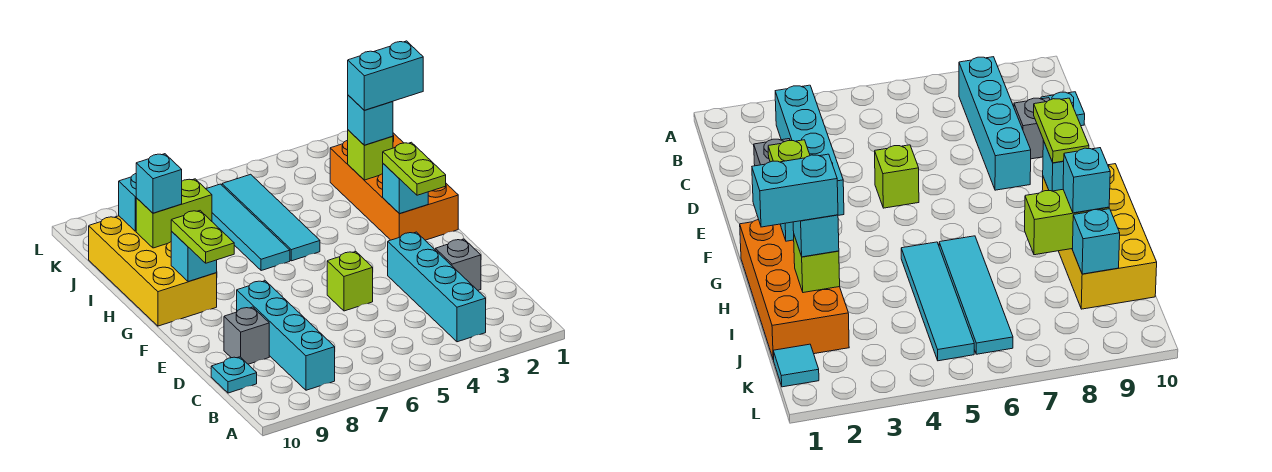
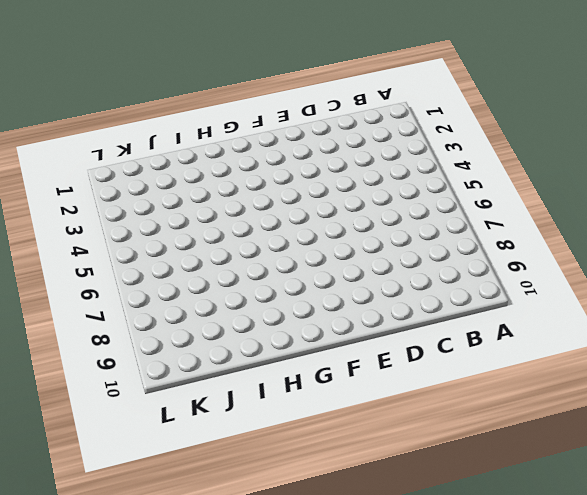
none -> cyan 1x4 brick [388,232,486,342]
none -> cyan 1x4 brick [237,281,335,390]
none -> cyan 1x1 plate [211,357,257,393]

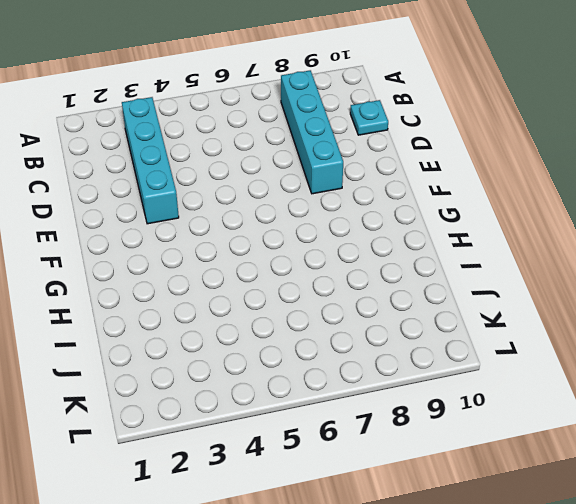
none -> grey 1x1 brick [435,239,481,290]
none -> grey 1x1 brick [224,307,269,364]
none -> lime 1x1 brick [327,252,373,311]

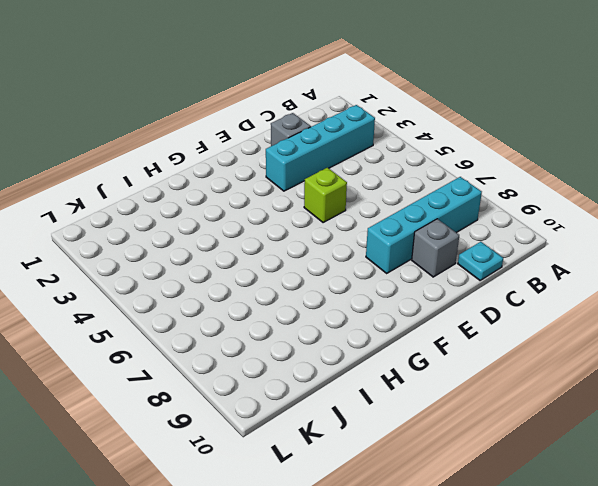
none -> orange 2x4 brick [330,133,458,240]
none -> yellow 2x4 brick [89,216,217,326]
none -> cyan 1x4 tile [222,174,320,261]

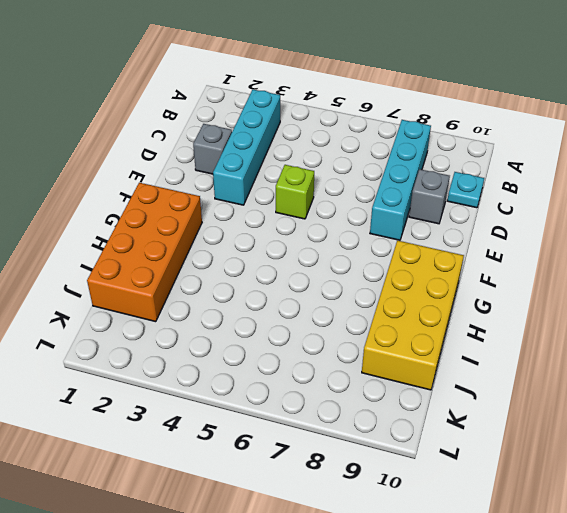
none -> cyan 1x4 tile [222,174,320,261]
none -> cyan 1x4 tile [206,184,290,271]
none -> cyan 1x1 tile [773,344,819,387]

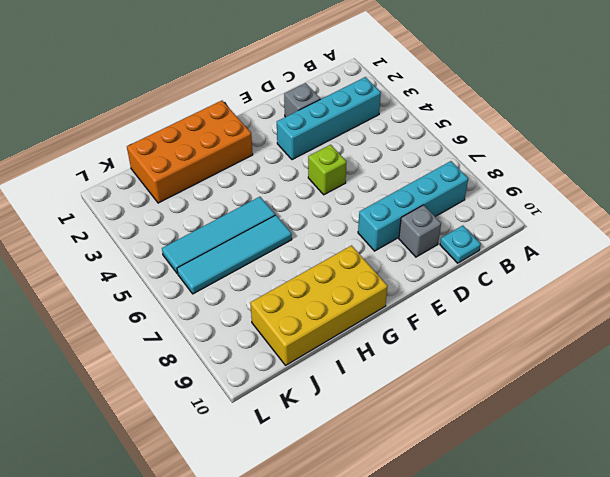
none -> cyan 1x1 tile [773,344,819,387]
none -> cyan 1x1 brick [383,164,428,214]
none -> cyan 1x1 brick [171,232,217,282]

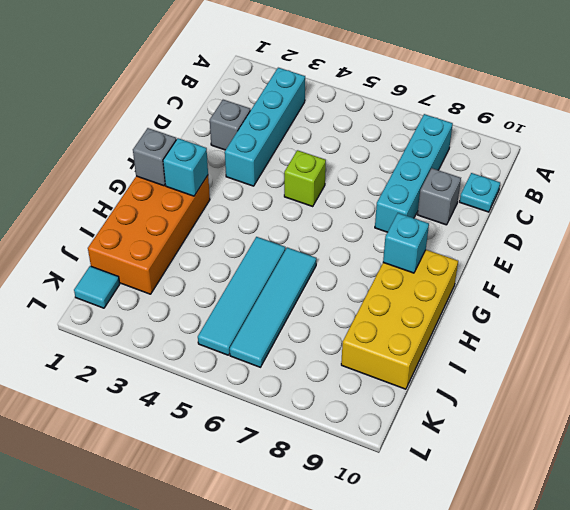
grey 1x1 brick [133,128,176,186] -> none
none -> lime 1x1 brick [348,130,393,180]
none -> lime 1x2 brick [136,179,212,248]
none -> cyan 1x1 brick [119,174,136,231]

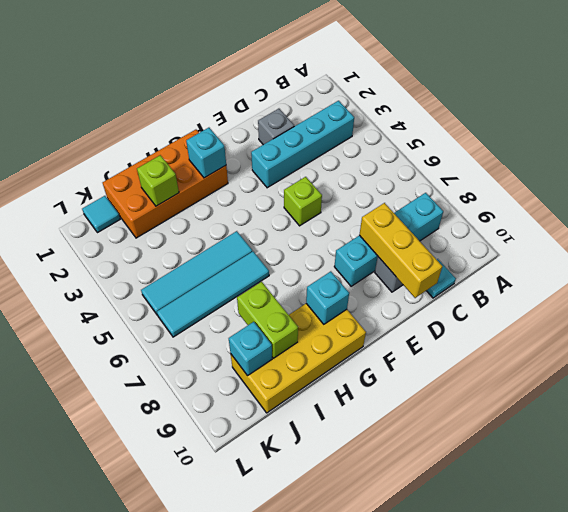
yellow 1x3 brick [359,203,442,298] -> none
none -> lime 1x2 plate [383,142,446,195]
none -> lime 1x2 plate [171,211,234,263]
none -> cyan 1x1 brick [348,95,393,145]

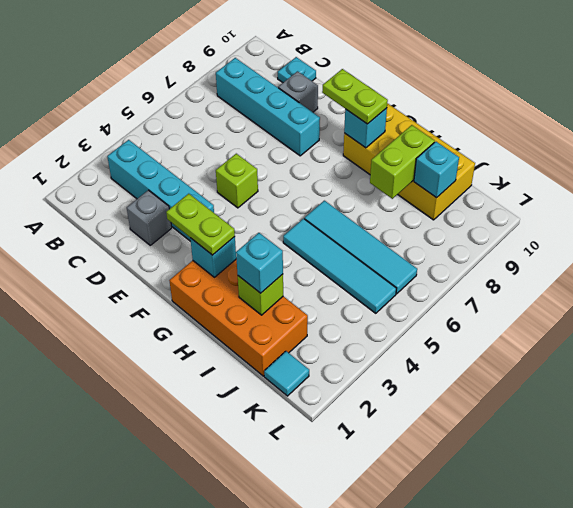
none -> cyan 1x1 brick [136,154,182,213]
none -> cyan 1x2 brick [348,41,423,110]

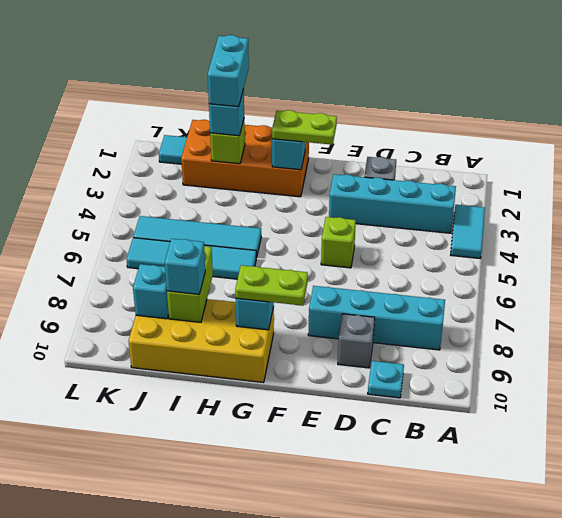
cyan 1x2 tile [451,205,485,258] -> none

